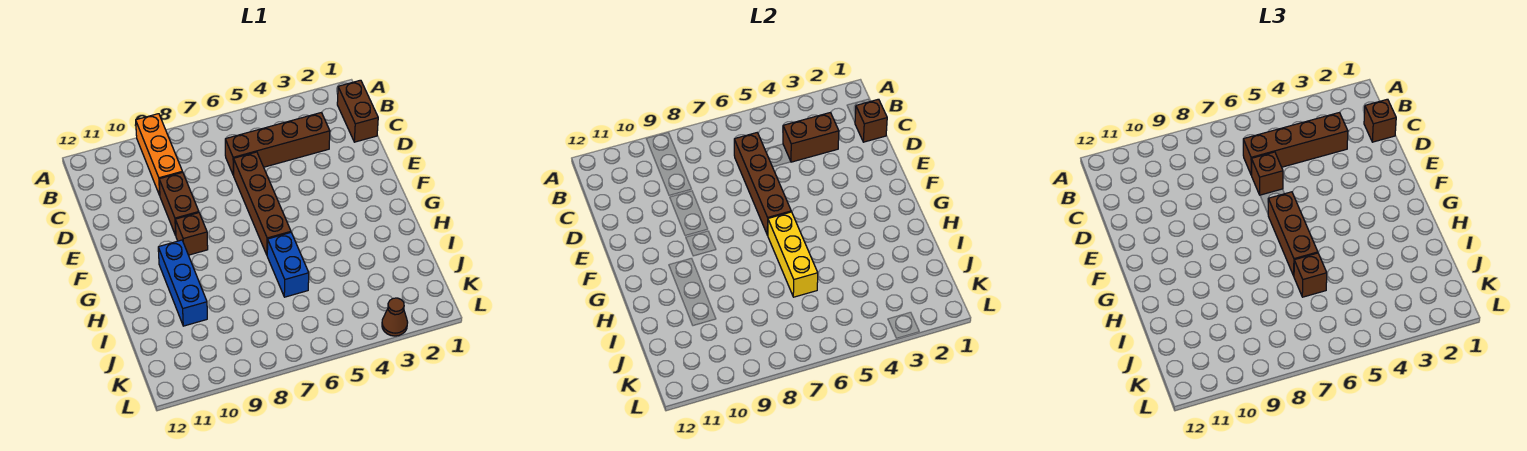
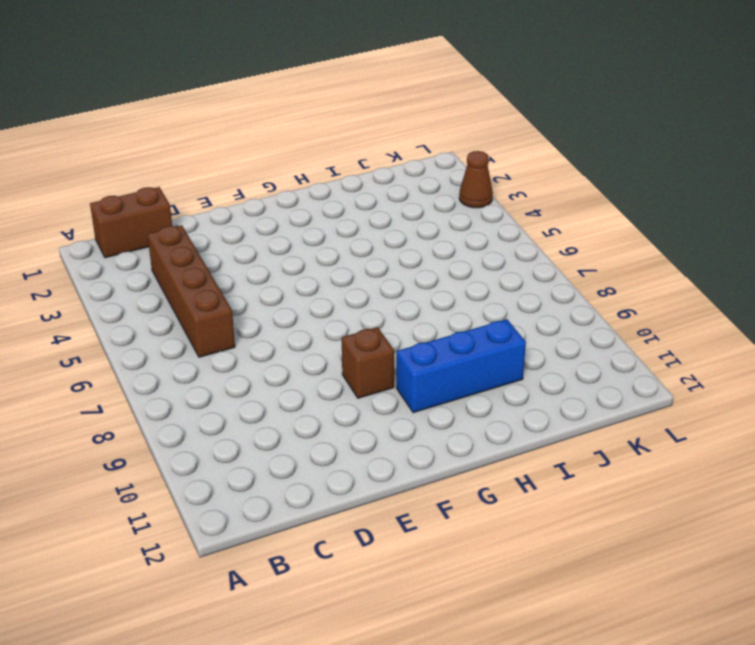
none -> orange 1x3 brick [136,114,182,195]
none -> brown 1x4 brick [233,152,291,255]
none -> brown 1x2 brick [159,172,199,235]

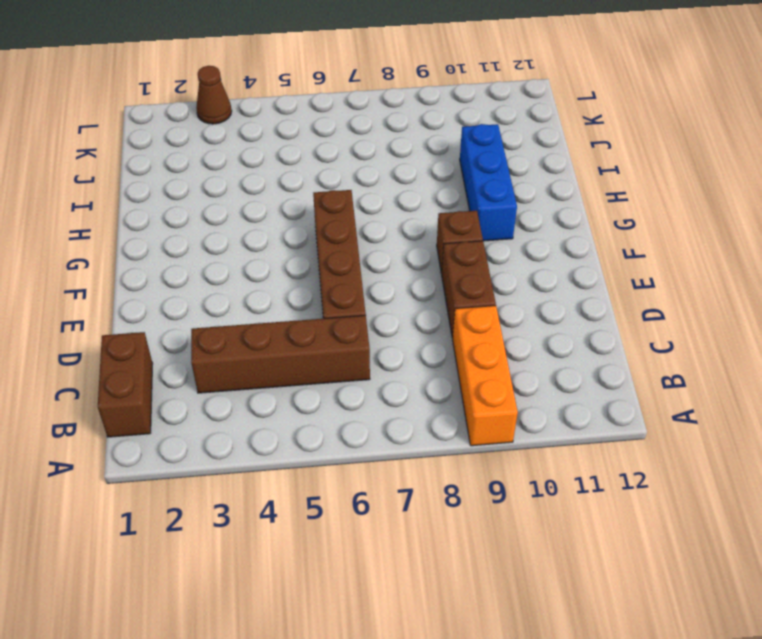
none -> blue 1x2 brick [267,232,309,297]
none -> brown 1x1 brick [855,99,887,142]
none -> brown 1x2 brick [783,113,839,162]

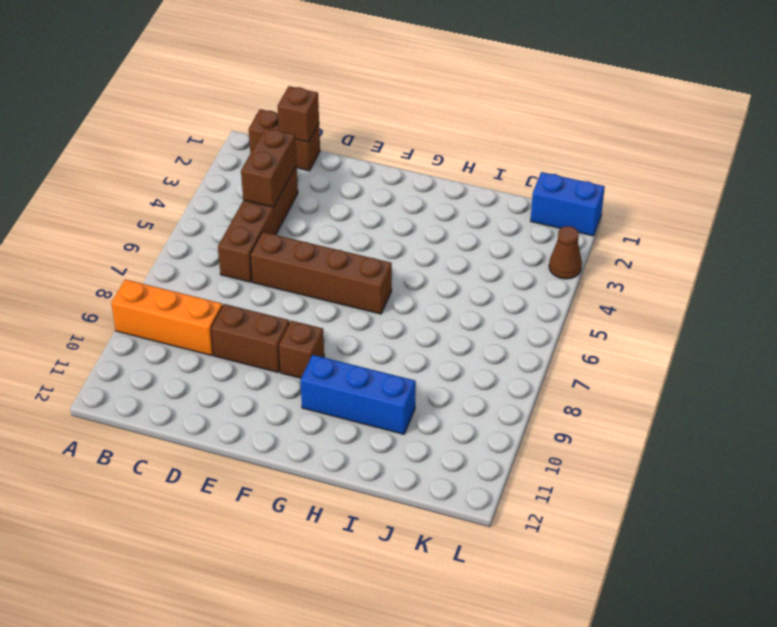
blue 1x2 brick [531,172,605,236] -> blue 1x2 brick moved to [267,232,309,297]
none -> brown 1x4 brick [734,133,791,235]
none -> yellow 1x3 brick [768,212,818,297]
none -> brown 1x1 brick [1364,99,1396,142]

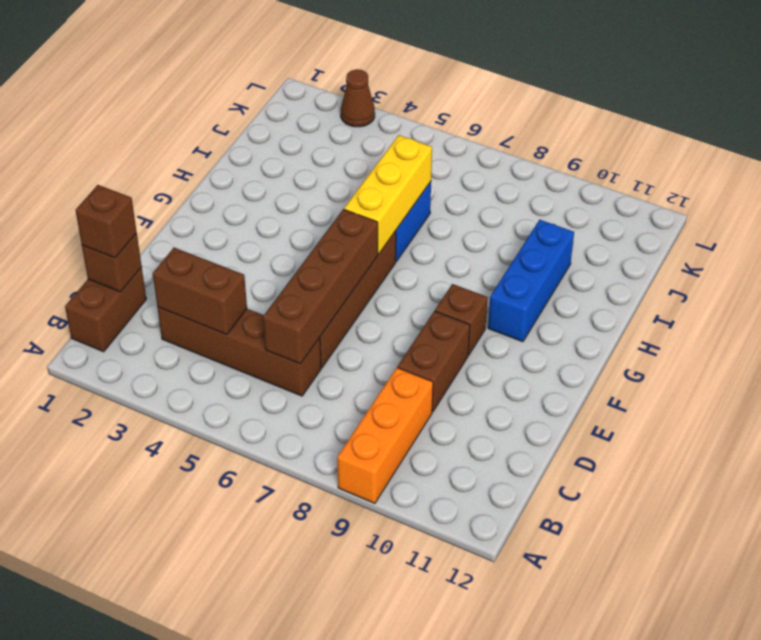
none -> brown 1x4 brick [1243,113,1348,175]
none -> brown 1x1 brick [1251,152,1283,195]
none -> brown 1x3 brick [1268,192,1318,276]

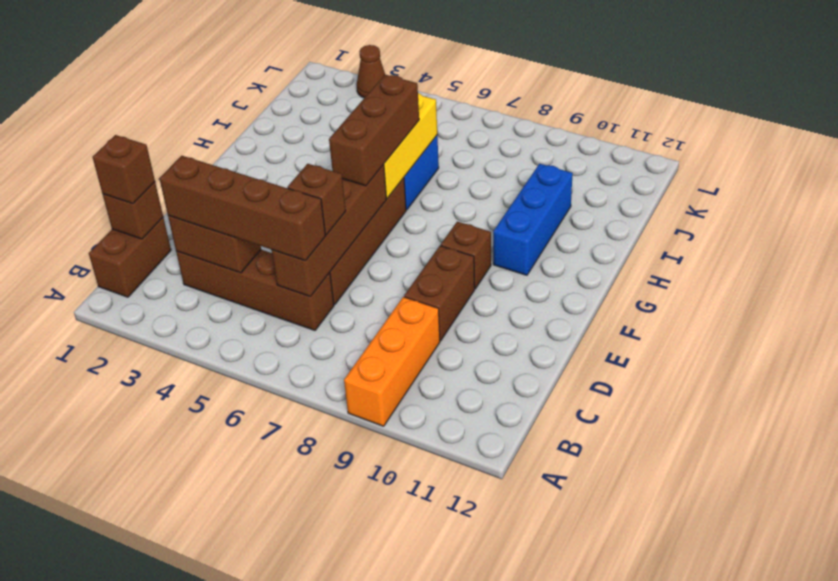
none -> brown 1x1 brick [1294,253,1327,297]

